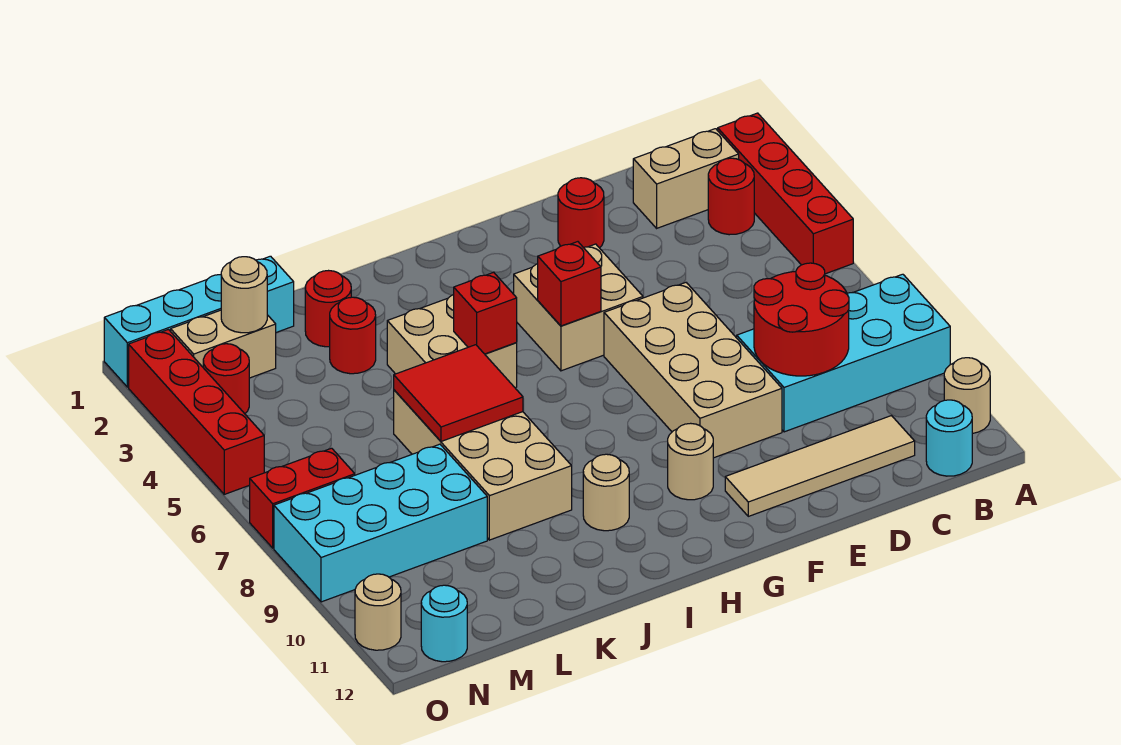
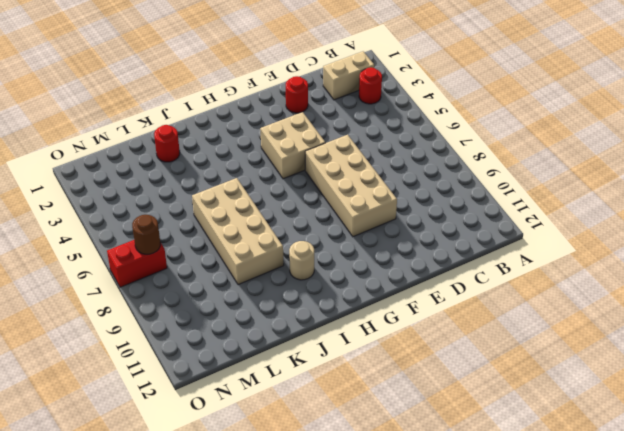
brown 1x1 round brick [132,215,160,254] -> none
none -> red 1x4 brick [718,113,853,274]
none -> cyan 2x4 brick [737,274,950,432]
none -> tan 1x1 round brick [944,358,990,434]

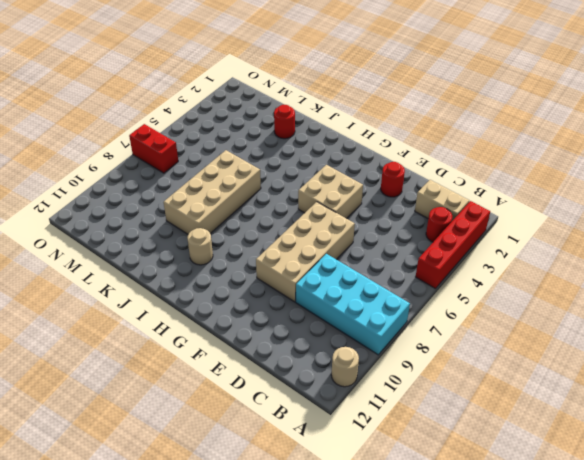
none -> cyan 1x1 round brick [926,400,972,476]
none -> tan 1x4 tile [725,416,915,516]
none -> tan 1x1 round brick [668,423,713,500]

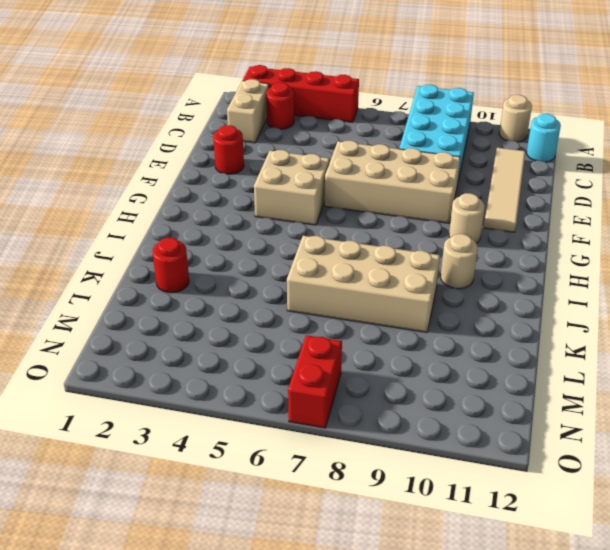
none -> tan 2x2 brick [387,295,517,388]
none -> red 1x1 round brick [330,297,376,374]
none -> cyan 1x4 brick [104,256,294,387]

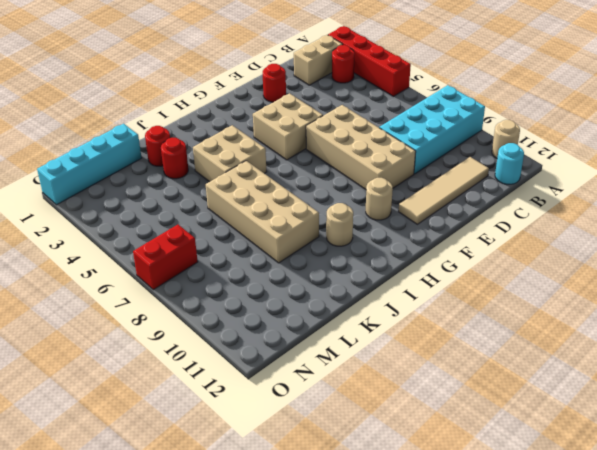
none -> cyan 2x4 brick [274,444,487,602]
none -> tan 1x2 brick [171,310,276,378]
none -> red 1x1 round brick [203,344,249,414]

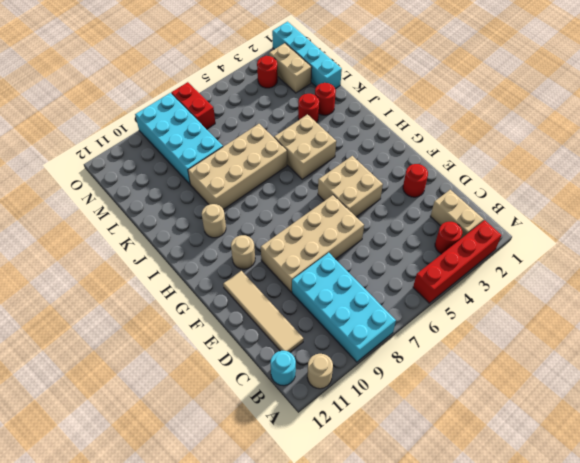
none -> cyan 1x1 round brick [421,585,467,662]
none -> red 1x4 brick [129,330,264,494]
none -> tan 1x1 round brick [355,574,401,650]

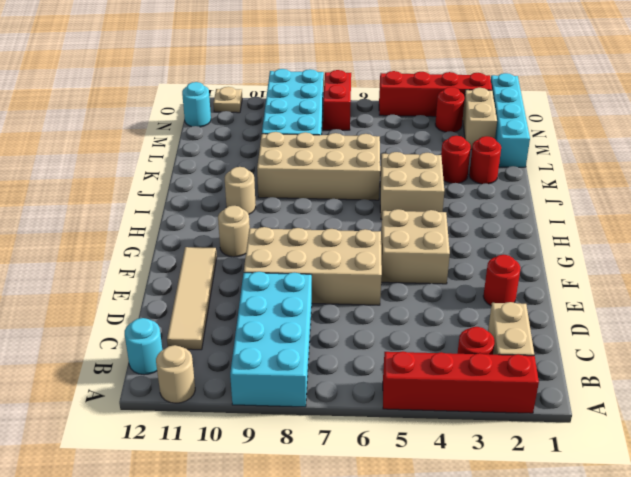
tan 1x1 plate [213,87,242,113] -> tan 1x1 round brick [355,574,401,650]
none -> red 2x2 round brick [754,263,849,376]
none -> red 1x1 brick [538,242,601,326]
none -> red 1x1 brick [454,272,517,354]

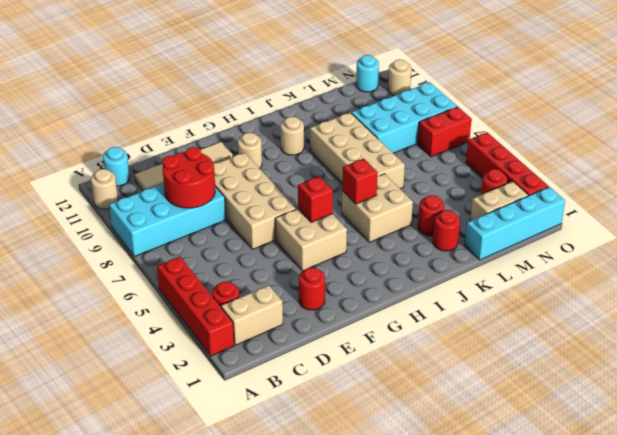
none -> red 2x2 tile [394,345,523,441]
none -> tan 1x1 round brick [221,257,267,333]

